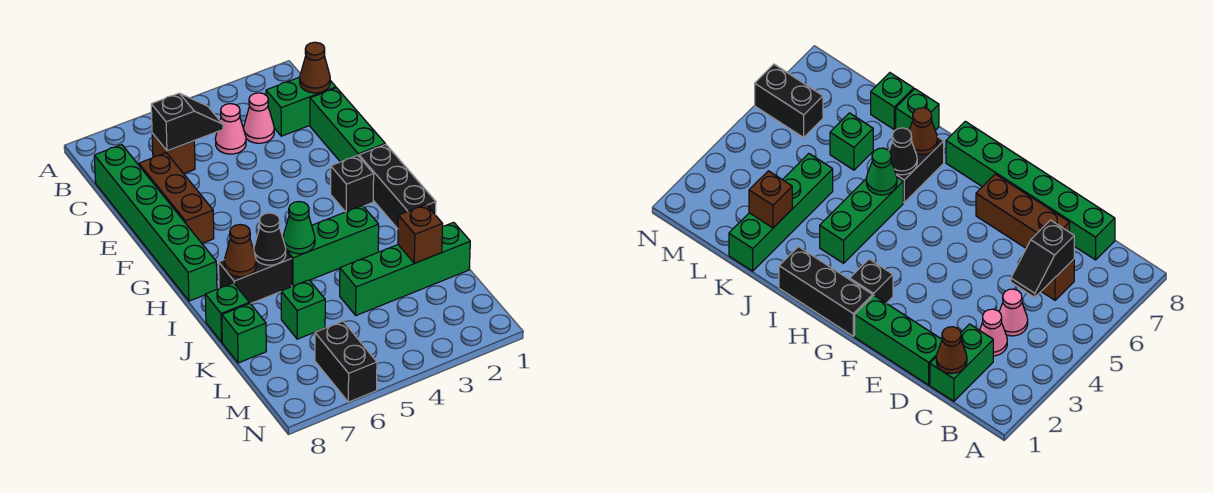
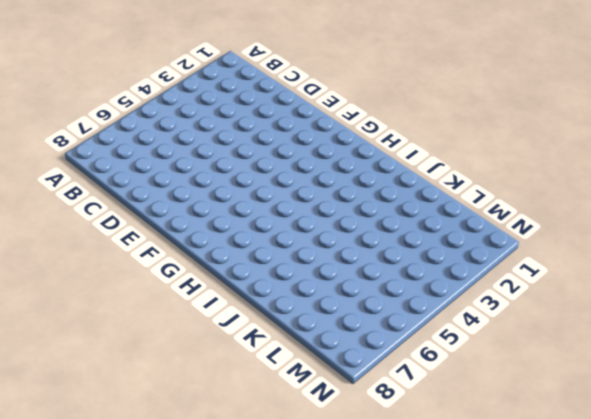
none -> green 1x2 brick [266,77,336,136]
none -> pink 1x1 cone [244,93,274,143]
none -> pink 1x1 cone [215,104,246,154]

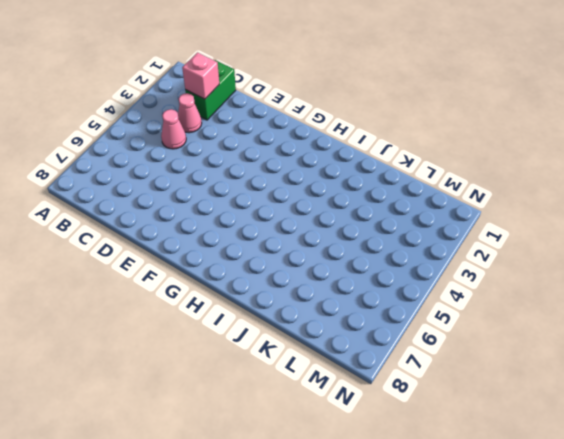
pink 1x1 brick [182,53,219,99] -> none
none -> brown 1x1 brick [152,133,195,174]
none -> green 1x6 brick [94,145,217,301]
none -> green 1x3 brick [310,88,385,162]

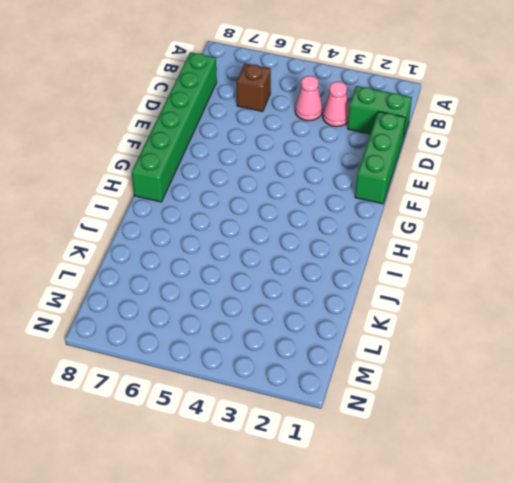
none -> brown 1x3 brick [139,153,214,243]
none -> black 1x3 brick [359,144,436,229]
none -> black 1x1 brick [331,155,374,212]

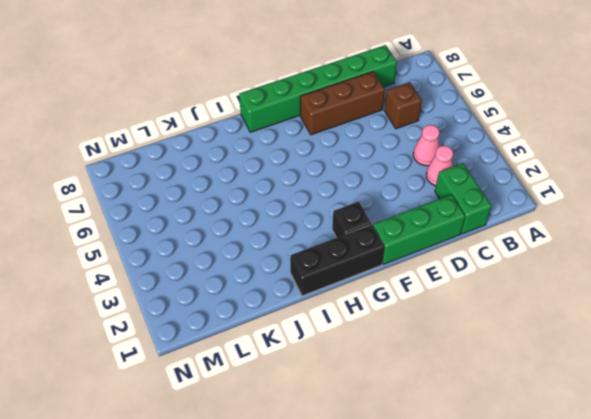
none -> green 1x3 brick [286,206,379,286]
none -> black 1x2 brick [219,248,292,304]
none -> green 1x1 brick [205,283,249,342]

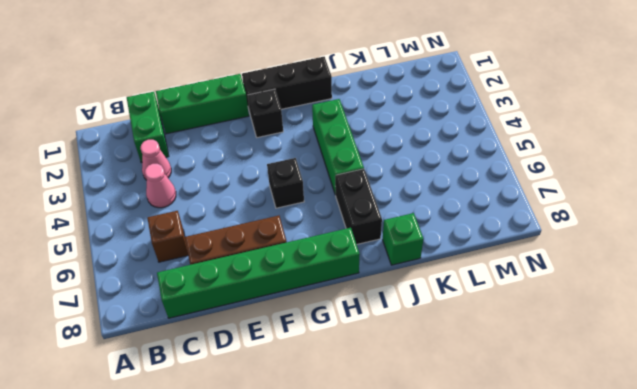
black 1x1 brick [267,158,304,208] -> none
none -> green 1x4 brick [340,222,470,315]
none -> green 1x1 brick [281,280,325,339]
none -> green 1x1 brick [222,303,266,363]

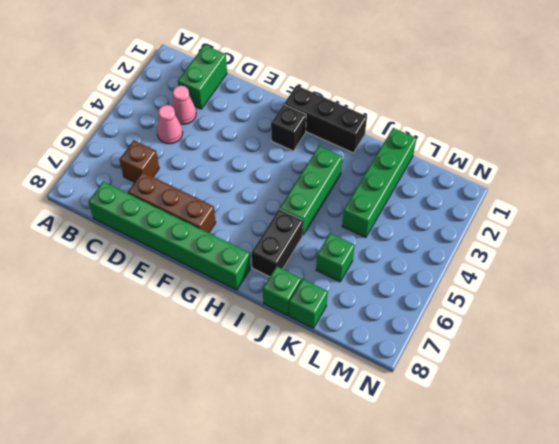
none -> green 1x3 brick [310,88,385,162]
none -> black 1x2 brick [315,321,377,402]
none -> brown 1x1 cone [300,42,330,93]

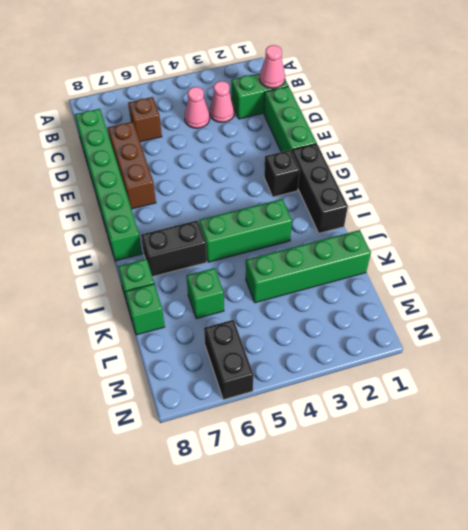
pink 1x1 cone [260,45,285,88] -> brown 1x1 cone [300,42,330,93]
none -> black 1x2 slope [151,93,223,151]
none -> green 1x1 cone [283,202,315,254]
none -> black 1x1 cone [254,213,286,265]

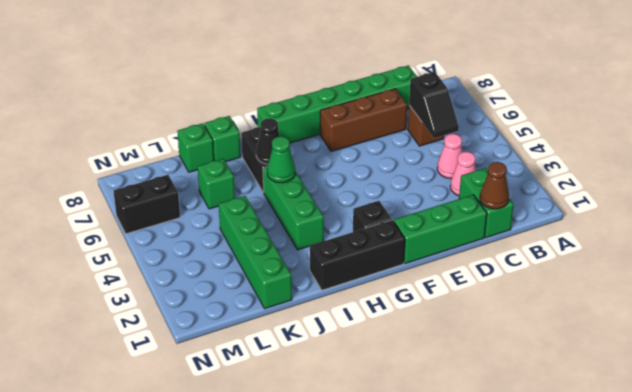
none -> brown 1x1 cone [224,225,256,277]
none -> brown 1x1 brick [398,205,443,263]

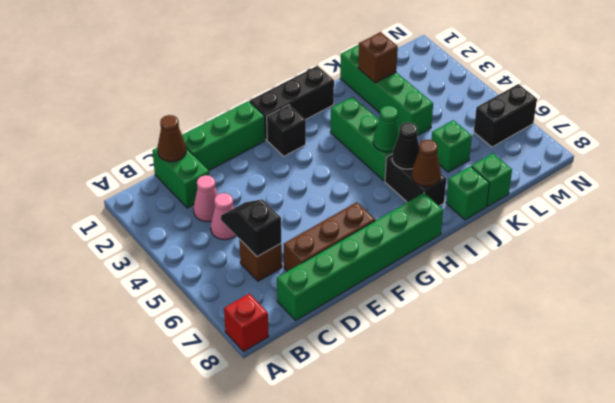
red 1x1 brick [224,293,269,352] -> none

